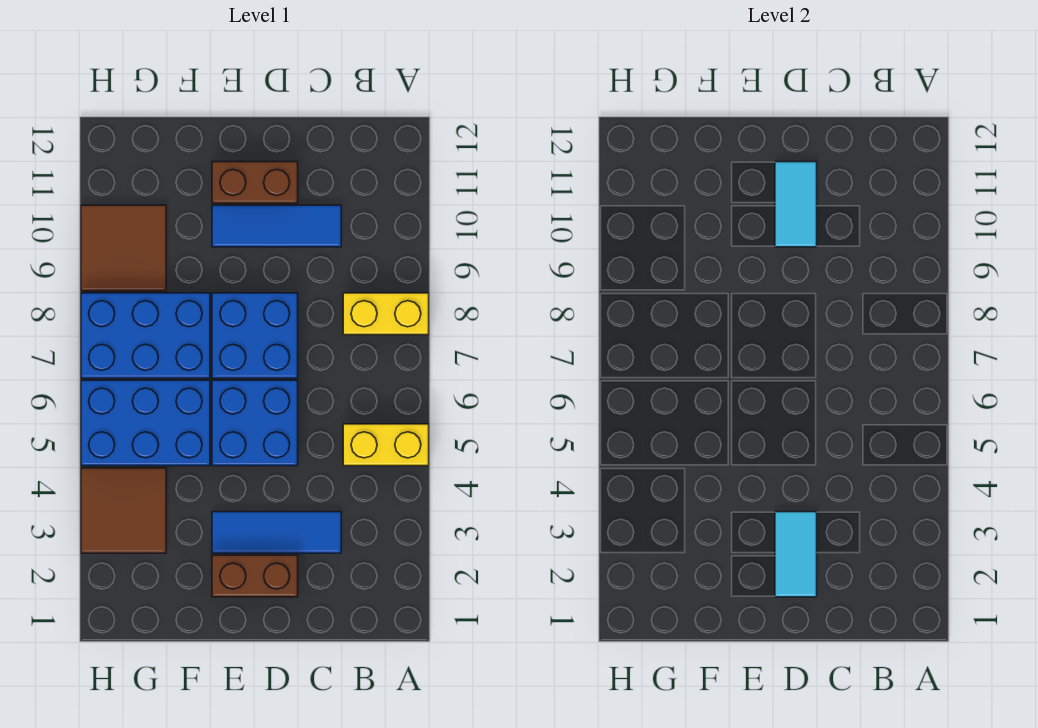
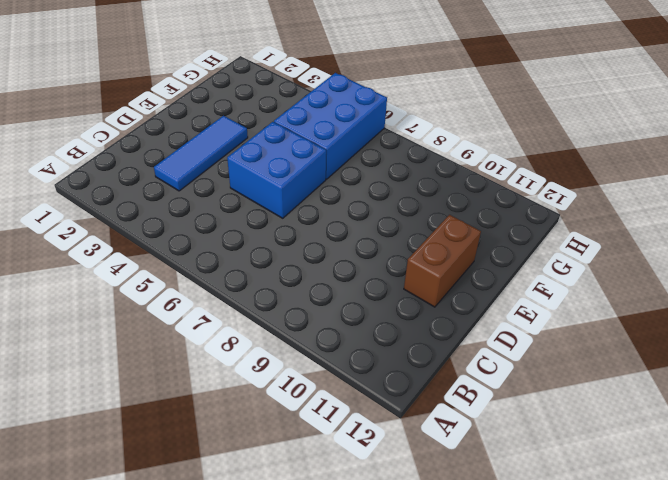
none -> yellow 1x2 brick [343,424,429,466]
none -> yellow 1x2 brick [343,293,429,335]
none -> blue 1x3 tile [212,205,341,247]

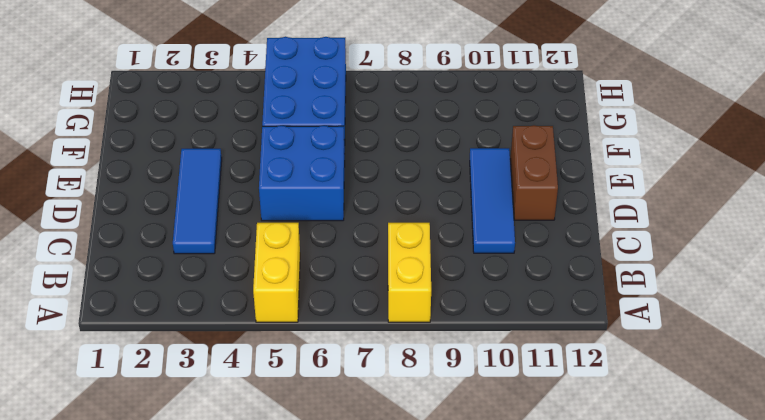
none -> brown 1x2 brick [212,555,298,597]
none -> blue 2x2 brick [212,293,298,378]
none -> blue 2x3 brick [81,293,210,378]

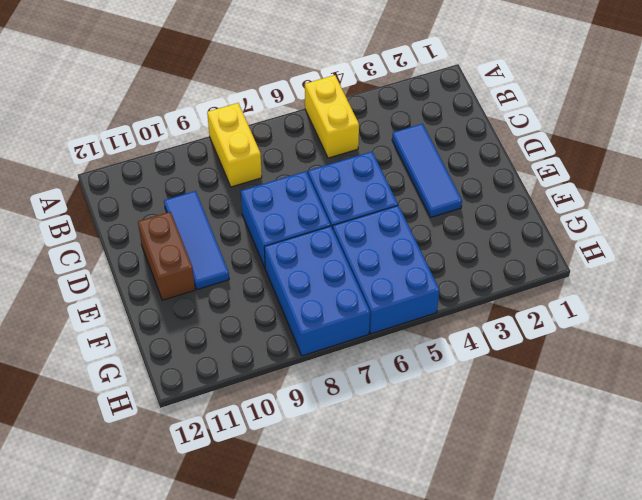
none -> brown 1x2 brick [212,555,298,597]
none -> brown 2x2 tile [81,468,166,553]
none -> brown 2x2 tile [81,205,166,291]

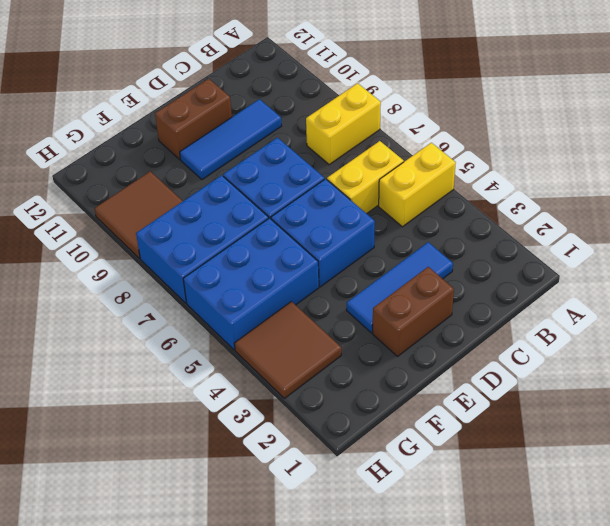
yellow 1x2 brick [327,141,404,214] -> none
none -> cyan 1x2 tile [775,512,817,597]
none -> cyan 1x2 tile [775,162,817,247]

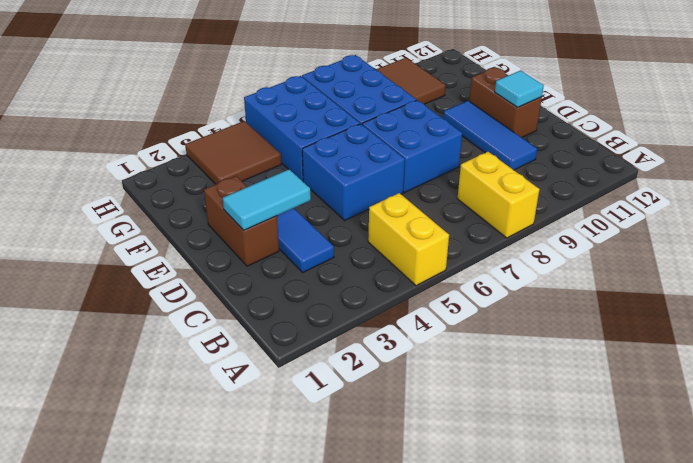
cyan 1x1 tile [495,71,544,108] -> cyan 1x2 tile [775,162,817,247]

